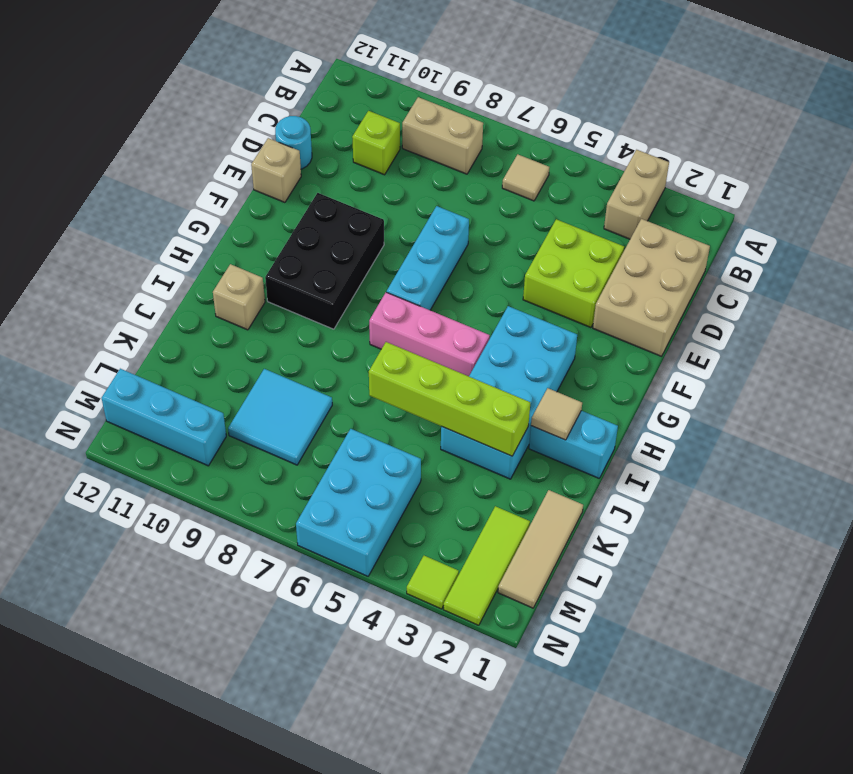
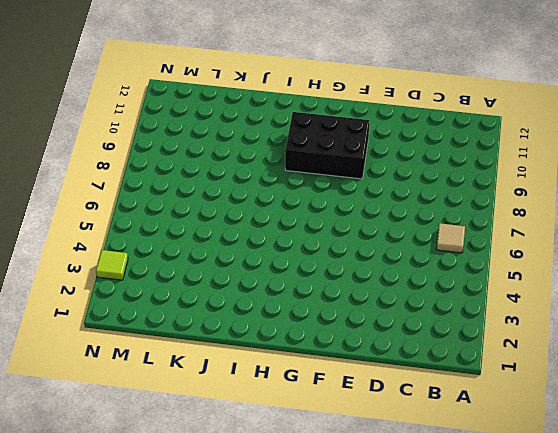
none -> tan 1x2 brick [604,150,669,239]
none -> tan 1x2 brick [402,97,483,174]
none -> tan 2x3 brick [593,219,710,356]

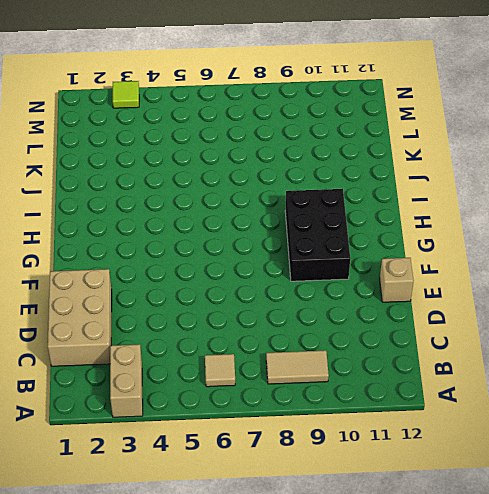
tan 1x2 tile [266,350,329,384] -> tan 1x2 brick [402,97,483,174]
none -> lime 1x1 brick [352,111,400,175]
none -> lime 2x2 brick [523,219,624,328]
none -> cyan 1x1 round brick [275,116,312,169]

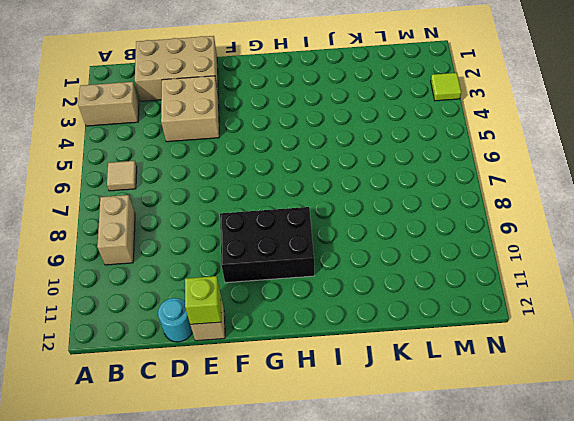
tan 2x2 brick [161,76,219,142] -> lime 2x2 brick [523,219,624,328]
lime 1x1 brick [185,276,221,324] -> lime 1x1 brick moved to [352,111,400,175]
none -> cyan 1x3 brick [387,206,469,310]
none -> cyan 2x4 brick [441,306,577,479]
none -> pink 1x3 brick [369,292,490,376]

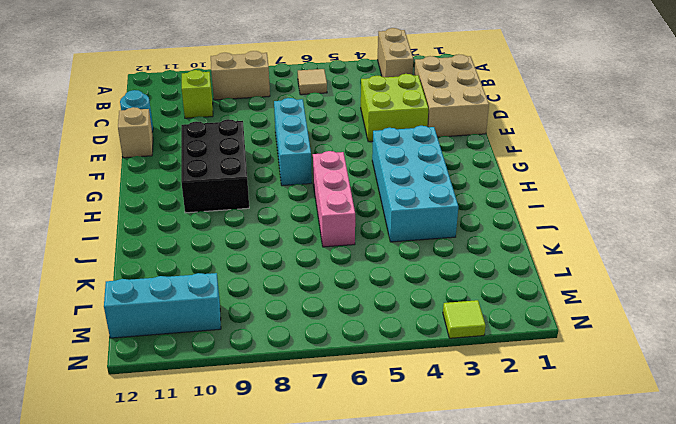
pink 1x3 brick [313,151,355,247] -> pink 1x3 brick turned to [369,292,490,376]
none -> cyan 1x2 brick [529,411,618,478]
none -> tan 1x1 brick [213,264,265,330]
none -> tan 1x3 tile [498,490,583,608]

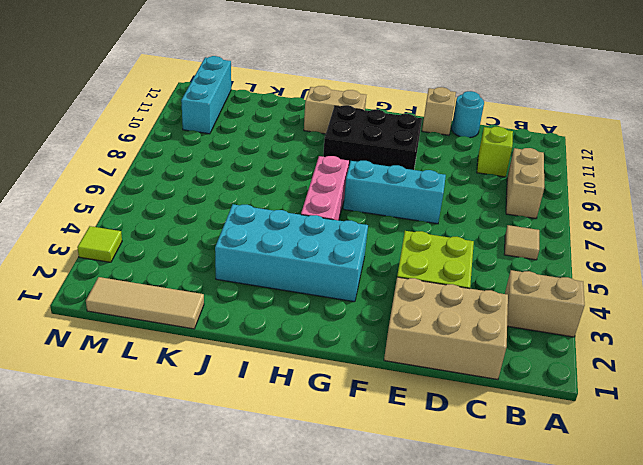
tan 1x2 brick [304,86,366,134] -> tan 1x1 brick [213,264,265,330]
none -> cyan 1x2 brick [529,411,618,478]
none -> cyan 2x2 tile [228,369,332,465]
none -> lime 1x3 tile [443,506,530,625]

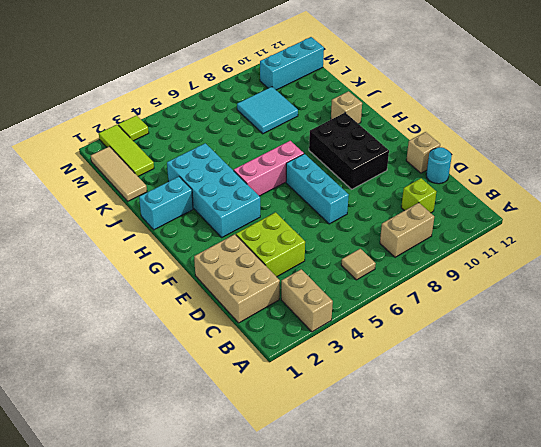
none -> cyan 2x3 brick [296,429,421,576]
none -> tan 1x1 tile [531,388,582,440]
none -> lime 1x4 brick [369,342,530,456]

